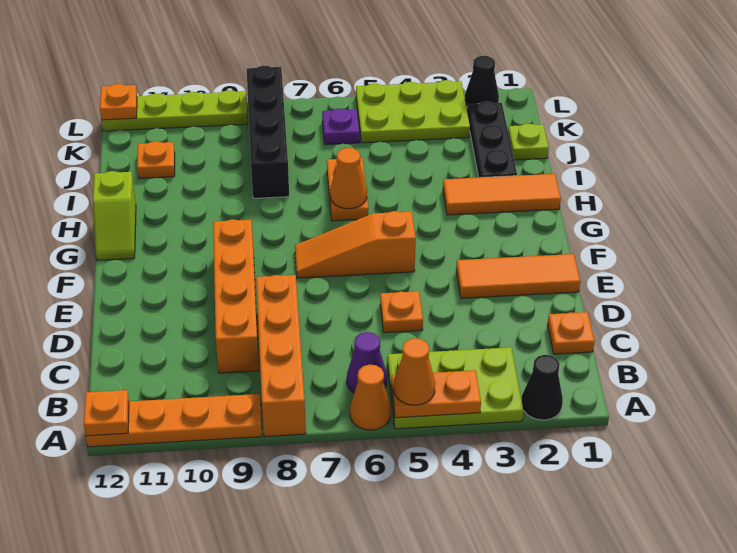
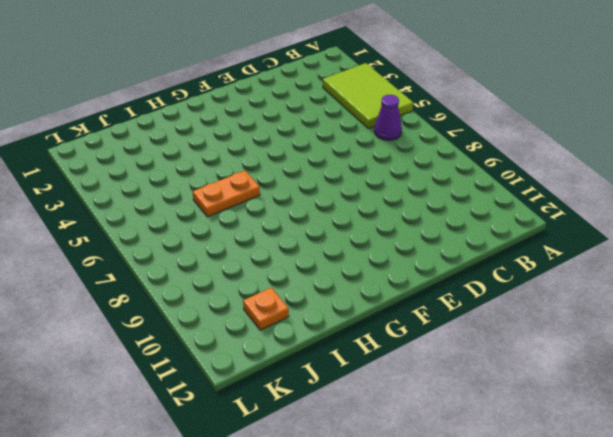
lime 2x3 tile [323,63,413,129] -> lime 2x3 plate [387,347,523,429]
none -> black 1x1 cone [522,355,563,420]
none -> orange 1x1 cone [350,365,391,430]
none -> orange 1x4 brick [256,275,306,437]

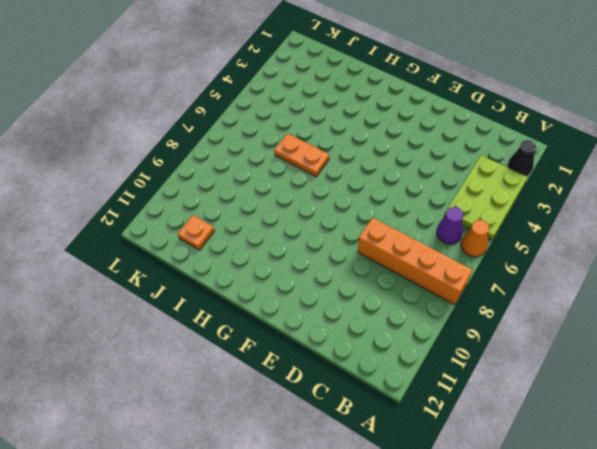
none -> orange 1x4 plate [86,394,262,447]
none -> orange 1x1 plate [548,312,595,354]
none -> orange 1x4 brick [213,219,259,373]

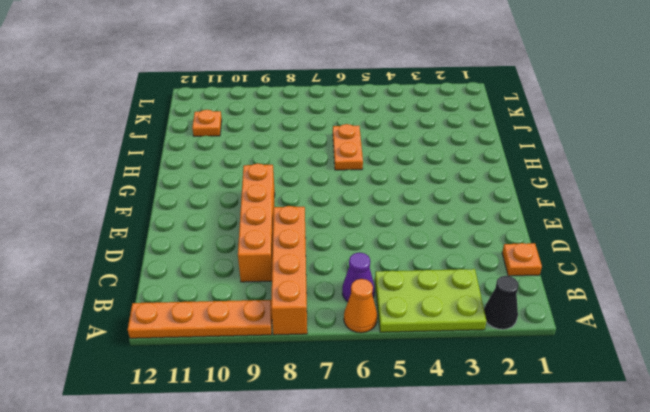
none -> orange 1x1 plate [380,291,423,333]
none -> orange 1x3 tile [456,254,580,298]
none -> orange 1x3 slope [295,211,416,278]

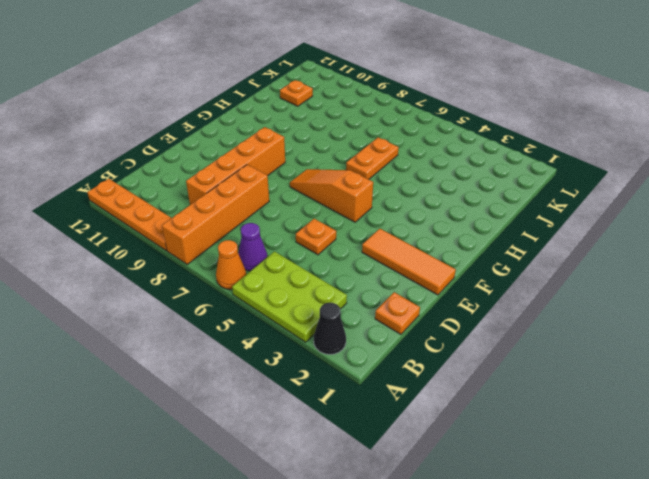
none -> lime 1x2 slope [93,171,136,260]
none -> orange 1x3 tile [443,174,561,215]
none -> black 1x3 plate [467,102,517,178]

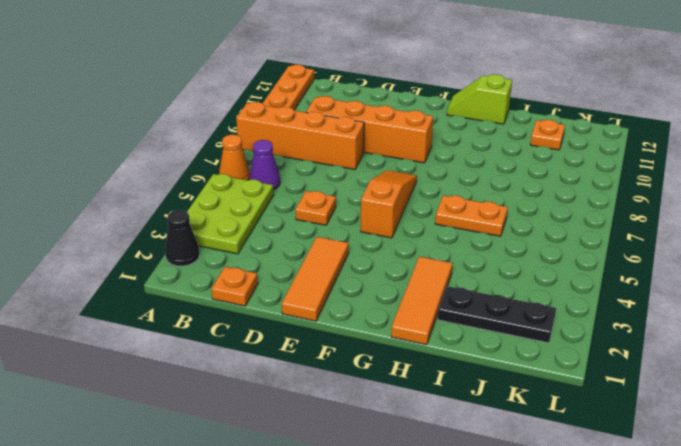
none -> black 1x4 brick [247,66,289,198]
none -> lime 1x1 plate [508,123,549,160]
none -> lime 2x3 plate [356,80,470,143]

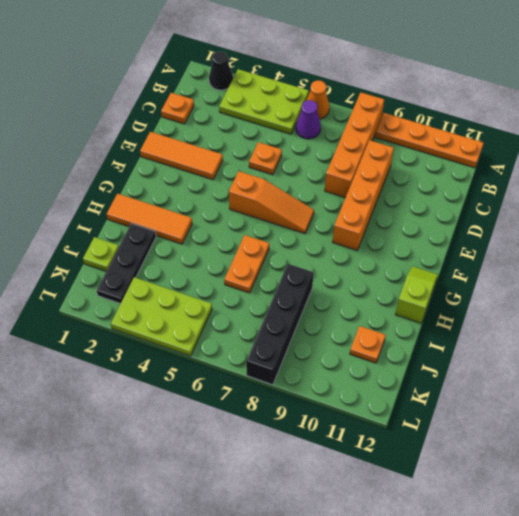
none -> purple 1x1 plate [322,108,360,145]
none -> black 1x1 cone [465,56,499,107]
none -> lime 1x4 plate [101,90,248,131]

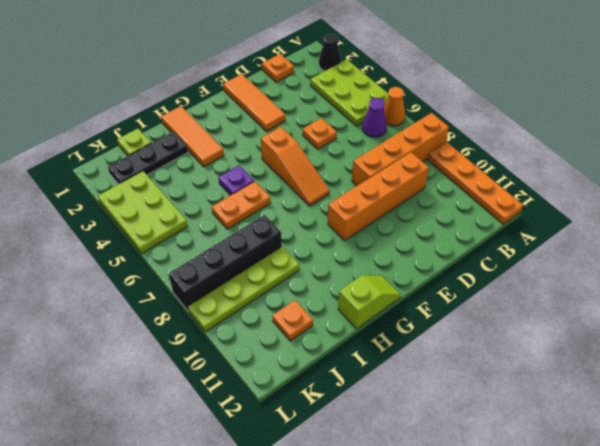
purple 1x1 plate [219,165,254,195] -> purple 1x1 plate moved to [322,108,360,145]
lime 1x4 plate [188,247,299,332] -> lime 1x4 plate turned to [101,90,248,131]
none -> black 1x1 cone [465,56,499,107]
none -> orange 1x2 plate [391,370,481,418]
none -> orange 1x1 plate [84,390,129,436]

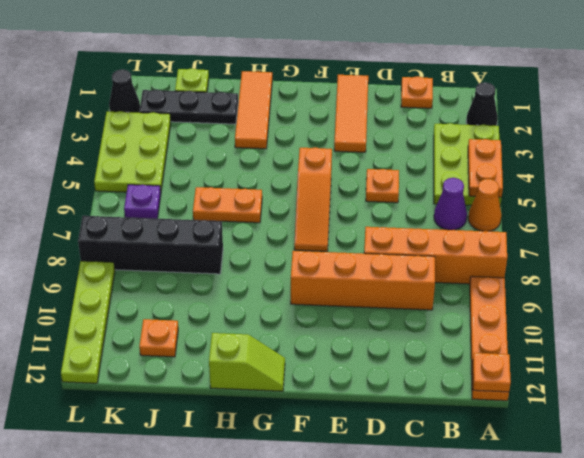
none -> orange 1x1 cone [330,148,367,209]
none -> orange 1x1 plate [100,84,137,120]
none -> orange 1x1 cone [394,338,435,405]

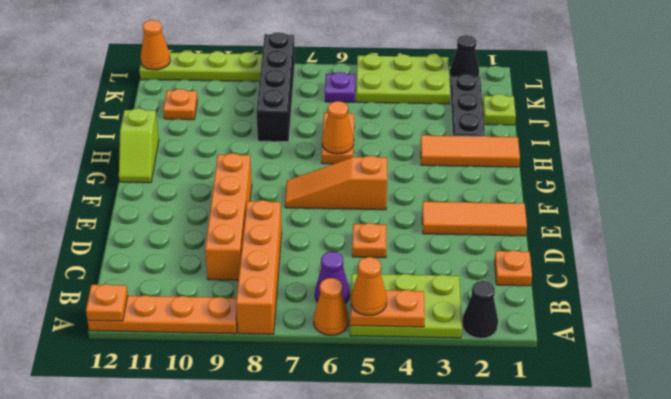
orange 1x1 cone [141,20,170,70] -> orange 1x1 plate [100,84,137,120]

